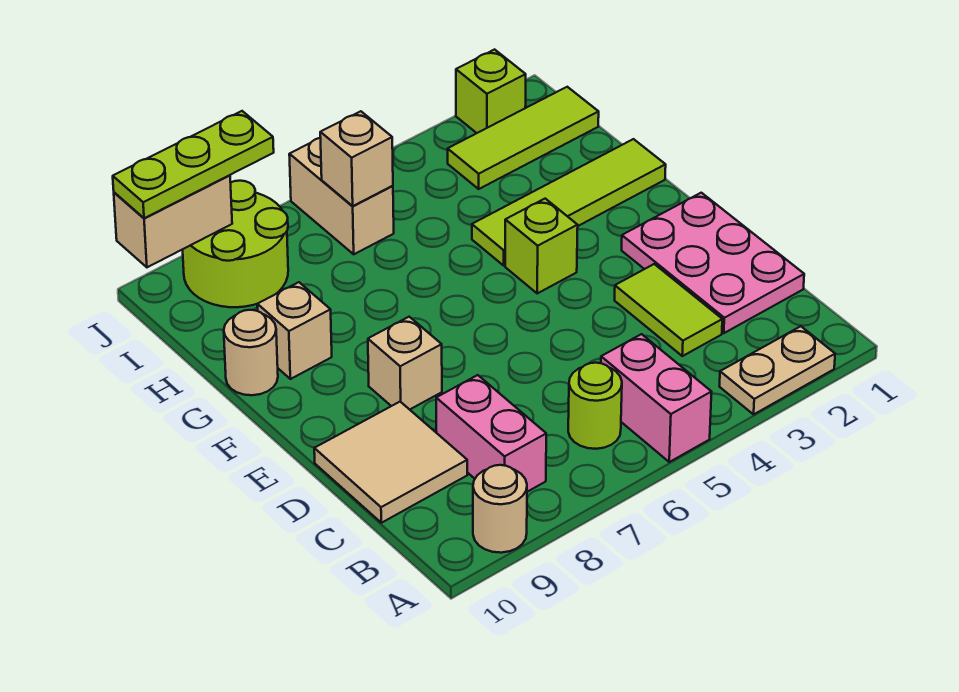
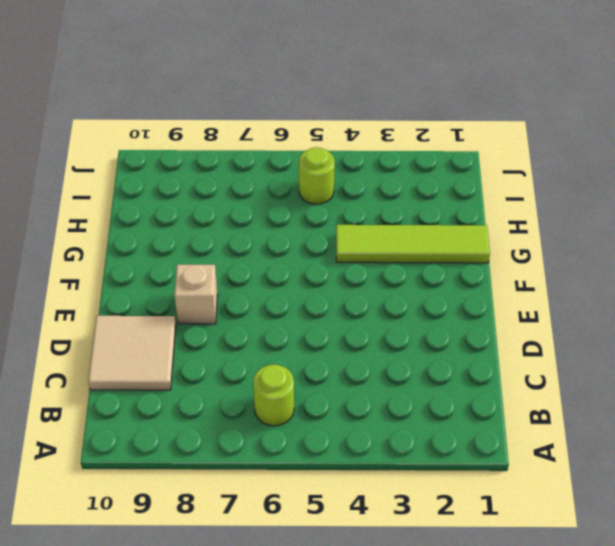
lime 1x1 round brick [299,147,335,204] -> none
none -> tan 1x2 plate [719,326,835,414]
none -> pink 1x2 brick [601,334,712,462]
none -> tan 1x1 round brick [473,465,527,553]

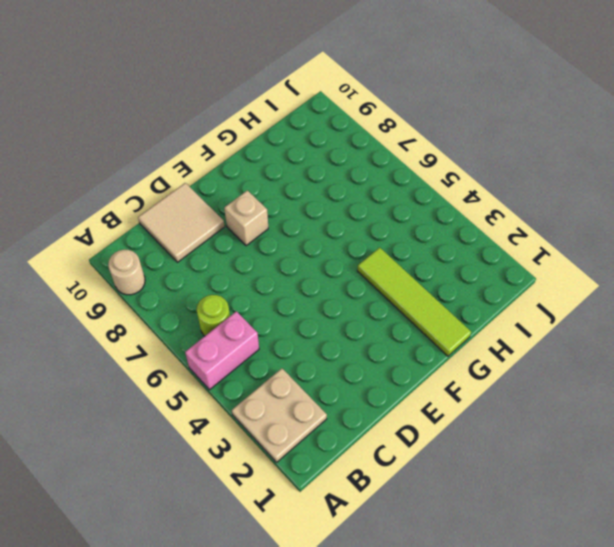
tan 2x2 plate [232,368,327,462] -> tan 1x2 plate [719,326,835,414]
none -> pink 1x2 brick [436,375,546,492]
none -> pink 2x3 plate [622,193,804,333]
none -> lime 1x2 tile [615,264,722,356]

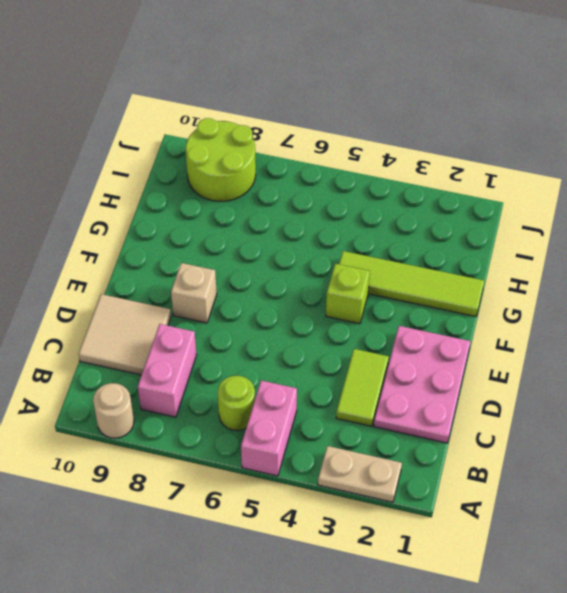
none -> tan 1x1 brick [257,282,332,379]
none -> tan 1x1 round brick [224,310,278,395]
none -> lime 1x3 tile [448,87,599,189]

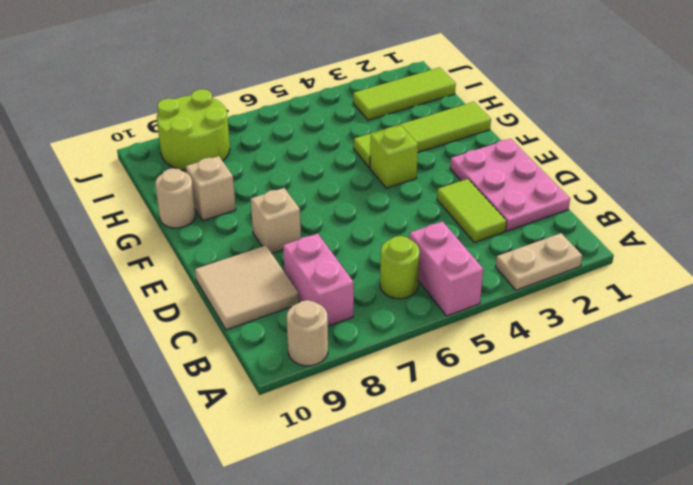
none -> tan 1x2 brick [289,138,394,254]
none -> lime 1x1 brick [456,50,526,133]
none -> tan 1x1 brick [320,111,393,206]

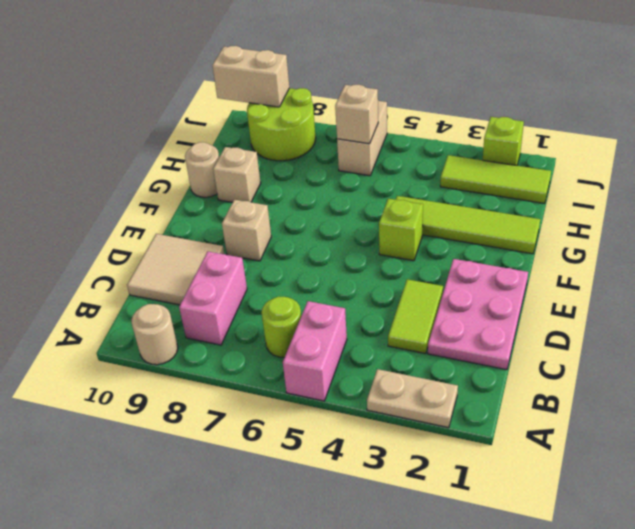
none -> lime 1x3 plate [113,111,274,218]

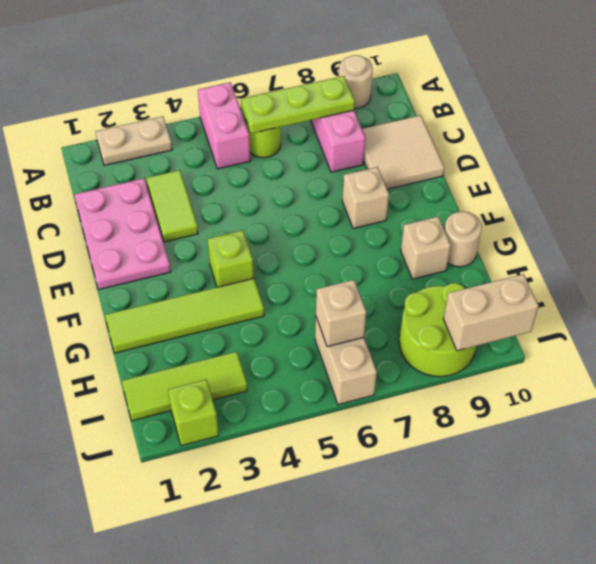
lime 1x3 plate [241,76,355,133] -> lime 1x3 plate moved to [113,111,274,218]

